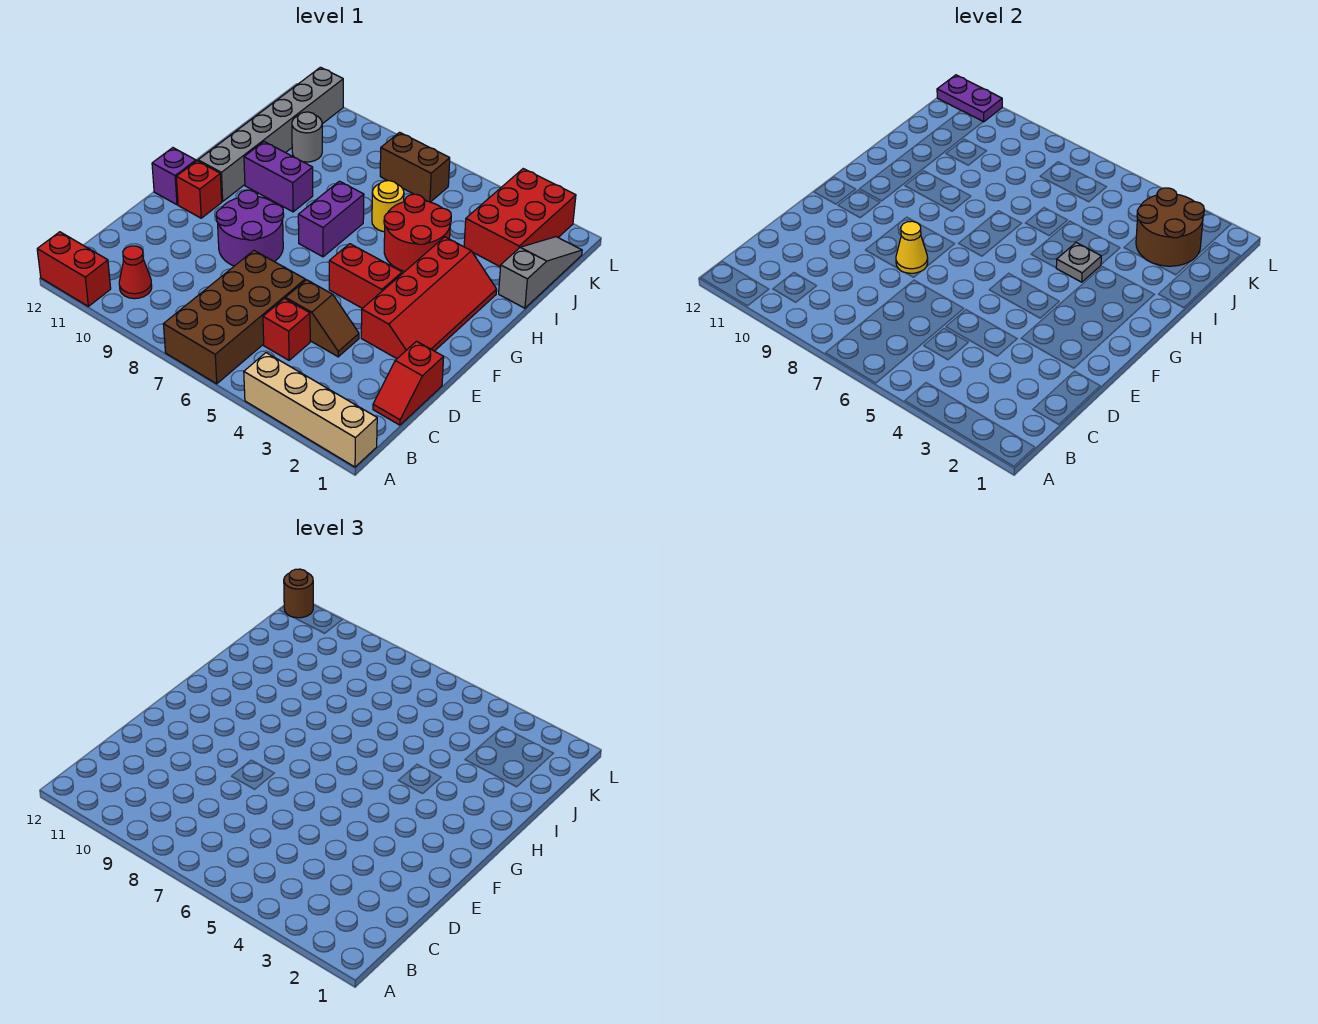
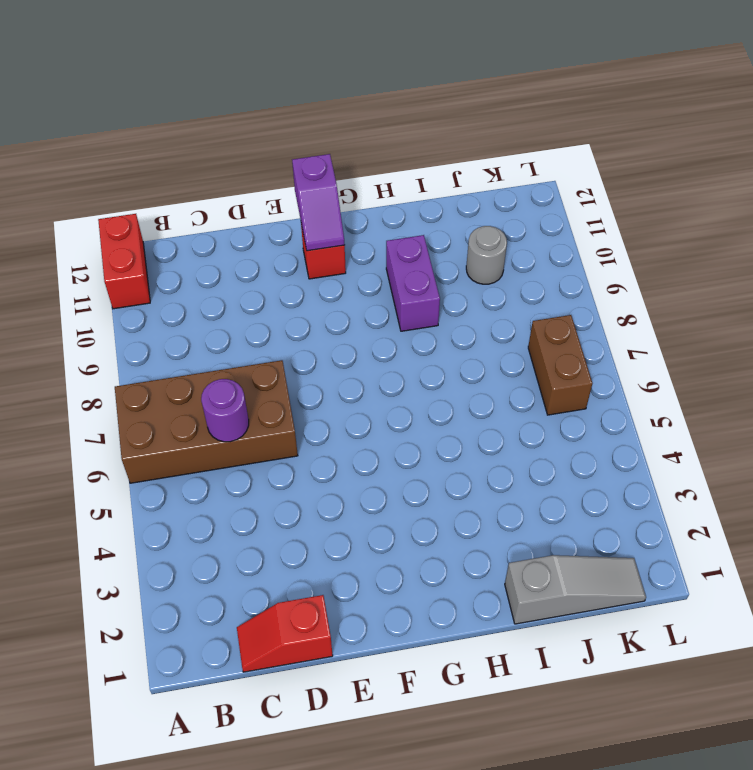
purple 1x1 round brick [201,379,249,442] -> none
purple 1x2 slope [292,154,345,251] -> none
none -> tan 1x4 brick [244,353,377,467]
none -> red 1x1 cone [119,246,152,299]
none -> red 1x1 brick [263,298,310,360]

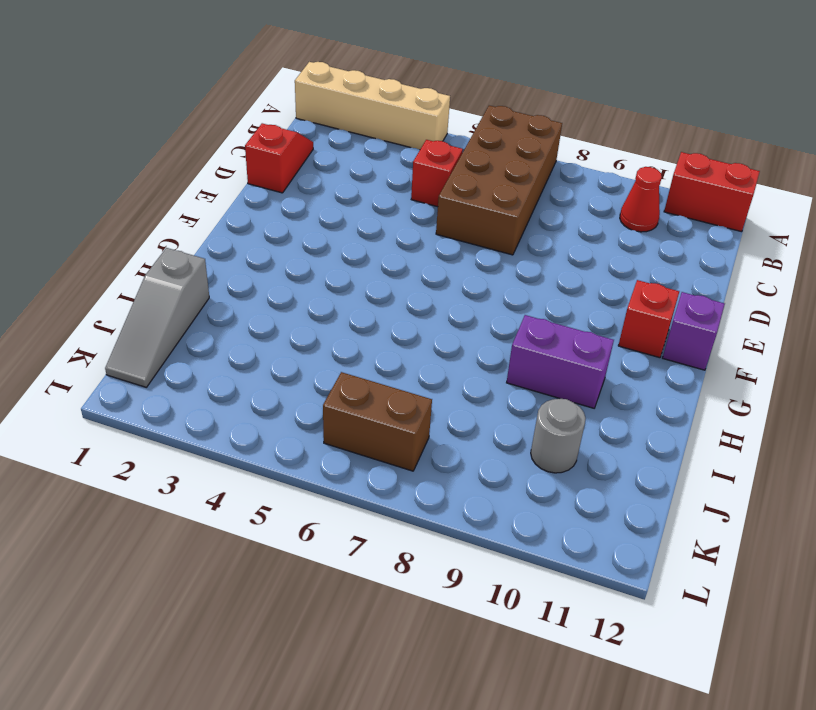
none -> brown 1x2 slope [285,280,359,357]
none -> red 2x4 slope [361,237,497,359]
none -> purple 2x2 round brick [216,190,284,266]

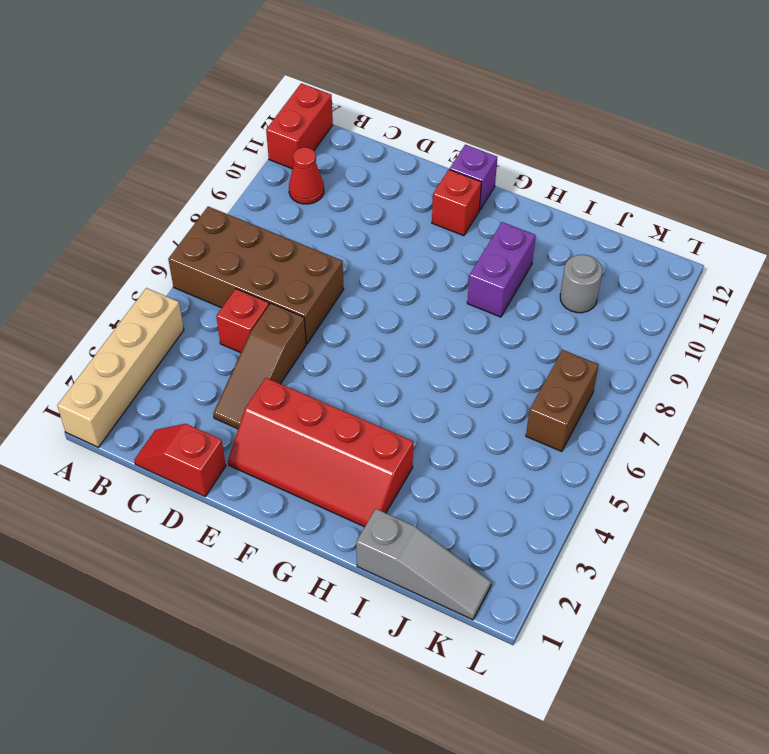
brown 1x3 slope [213,304,306,429] -> brown 1x2 slope [285,280,359,357]
none -> purple 2x2 round brick [216,190,284,266]
none -> red 1x2 brick [329,244,402,308]
none -> purple 1x2 brick [298,181,364,257]

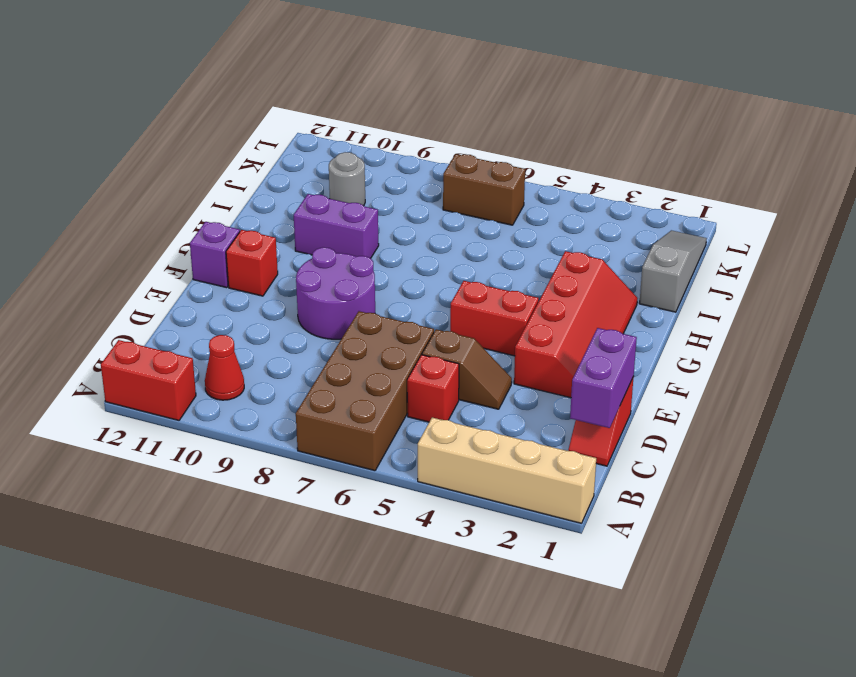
purple 1x2 brick [570,328,637,428] -> purple 1x2 brick moved to [298,181,364,257]
none -> grey 1x6 brick [198,67,343,201]
none -> red 2x2 round brick [384,194,451,271]
none -> yellow 1x1 round brick [372,181,404,232]

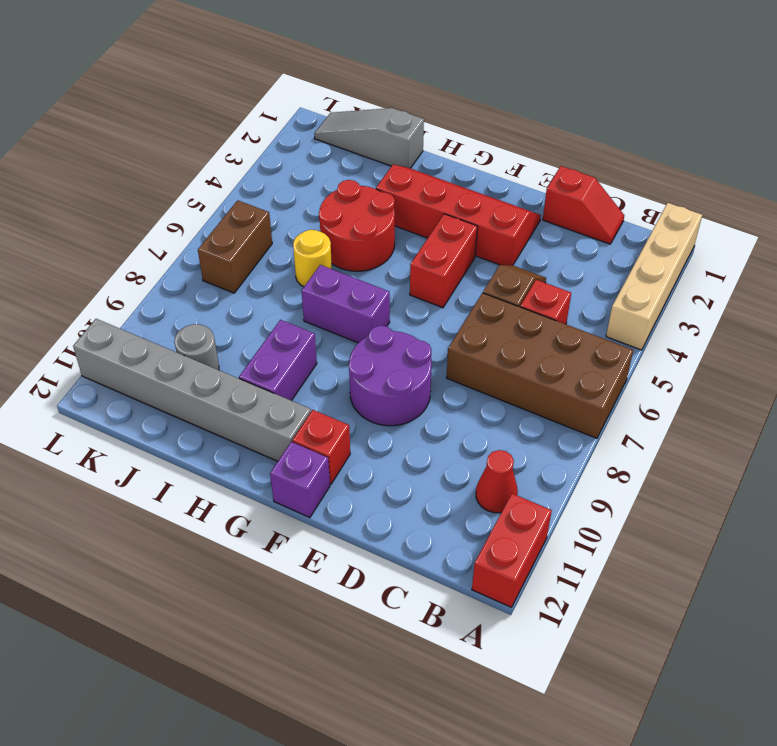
none -> red 2x3 brick [464,169,576,267]
none -> yellow 1x1 cone [896,221,928,273]
none -> grey 1x1 plate [1056,243,1101,282]

